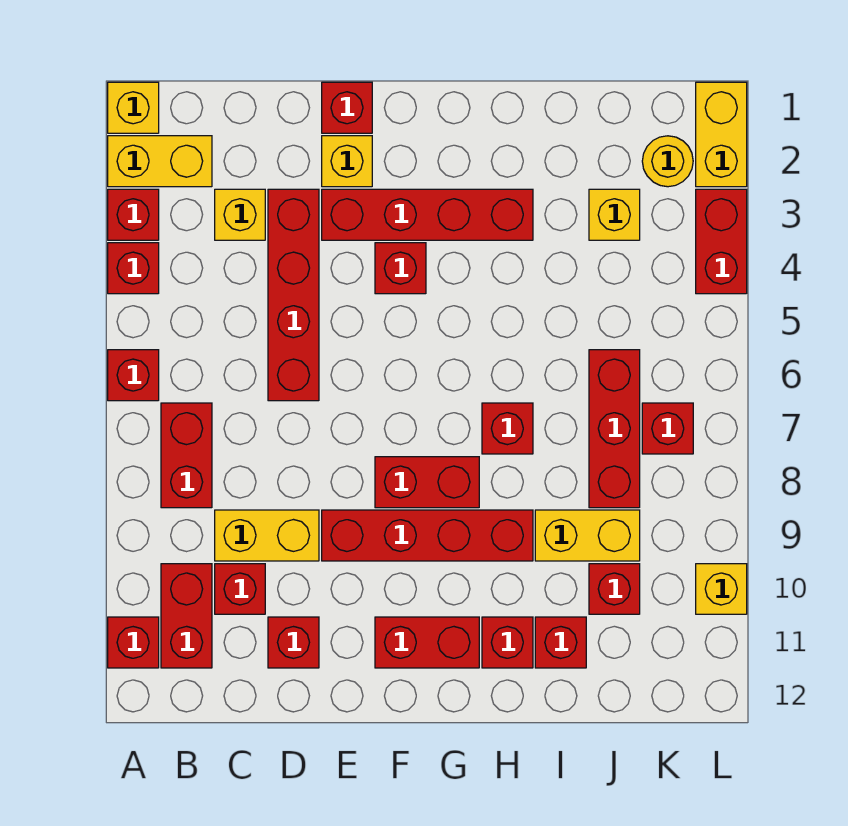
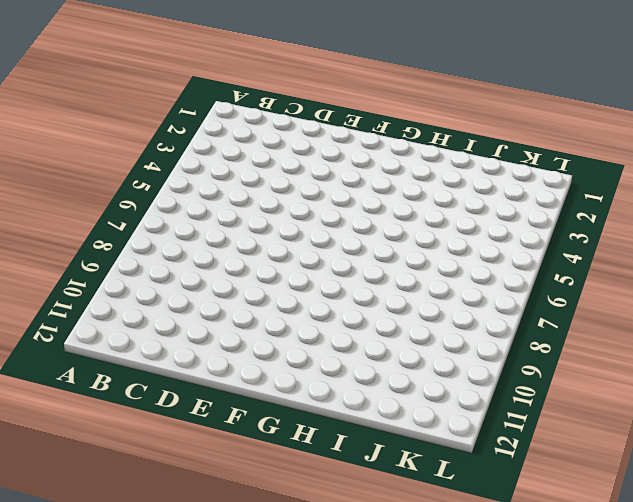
none -> yellow 1x1 brick [108,82,159,133]
none -> yellow 1x2 brick [108,136,212,187]
none -> red 1x1 brick [108,189,159,240]
none -> red 1x1 brick [108,243,159,294]

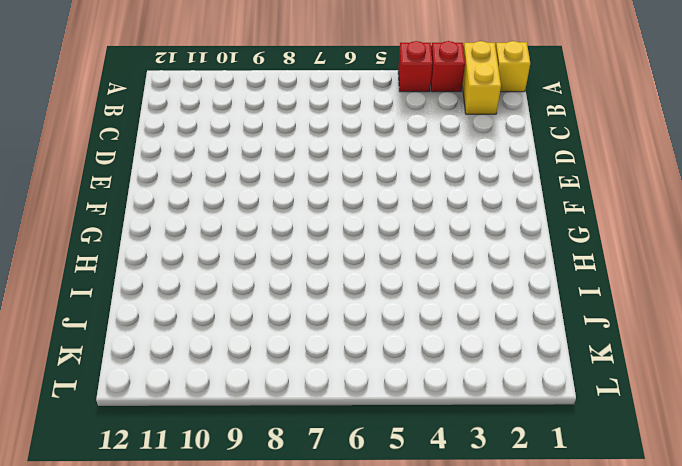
none -> red 1x1 brick [108,350,159,401]
none -> red 1x1 brick [108,617,159,668]
none -> red 1x2 brick [161,403,212,508]
none -> red 1x2 brick [161,564,212,668]

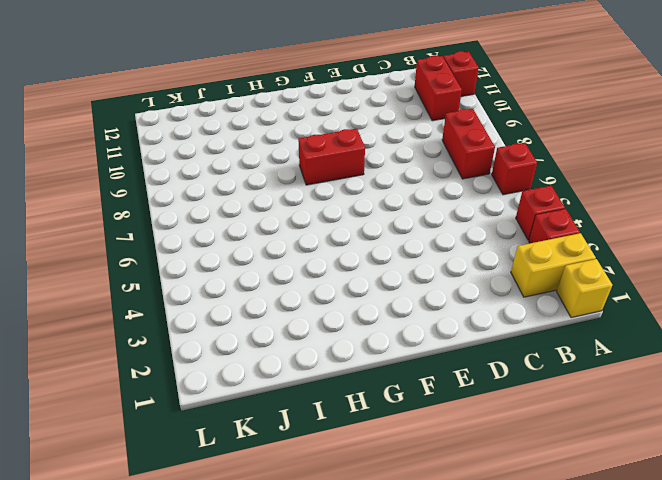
none -> yellow 1x1 brick [215,189,265,240]
none -> yellow 1x2 brick [215,510,319,561]
none -> red 1x1 brick [215,564,265,614]
none -> red 1x4 brick [268,189,319,401]

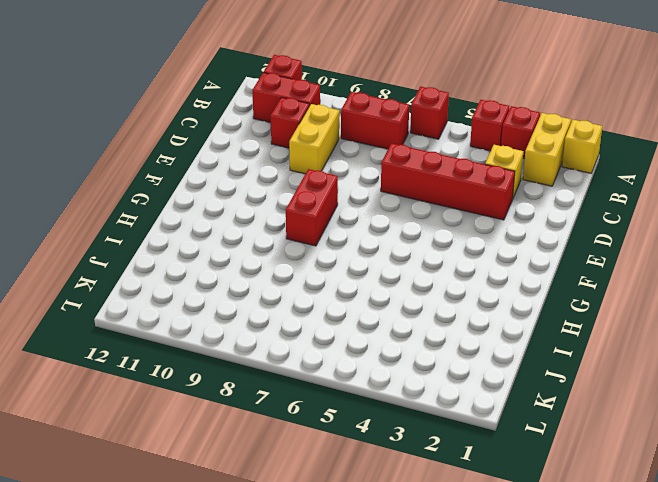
none -> red 1x1 brick [268,617,319,668]
none -> red 1x1 brick [322,82,372,133]
none -> yellow 1x1 brick [322,136,372,187]
none -> red 1x4 brick [322,189,533,240]

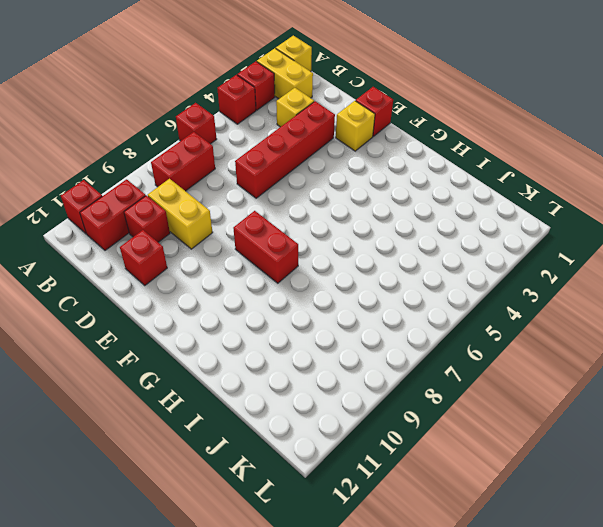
none -> red 1x4 brick [322,189,533,240]
none -> red 1x4 brick [322,510,533,561]
none -> red 1x1 brick [375,243,426,294]
none -> red 1x2 brick [375,617,479,668]

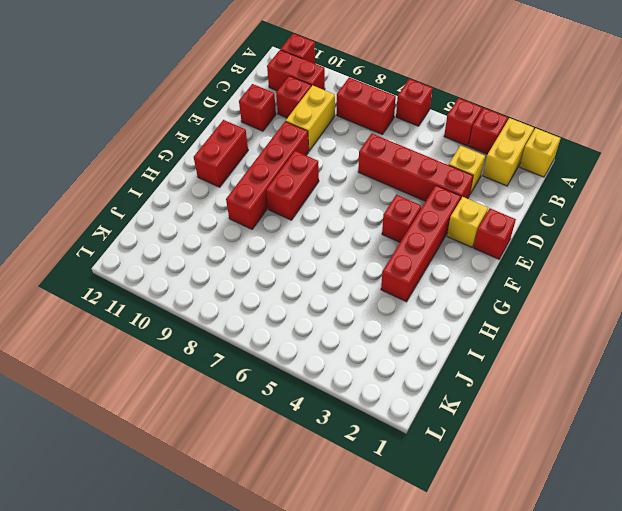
none -> red 1x1 brick [482,403,533,454]
none -> red 1x1 brick [482,617,533,668]
none -> yellow 1x2 brick [535,510,640,561]
none -> red 1x1 brick [535,617,586,668]

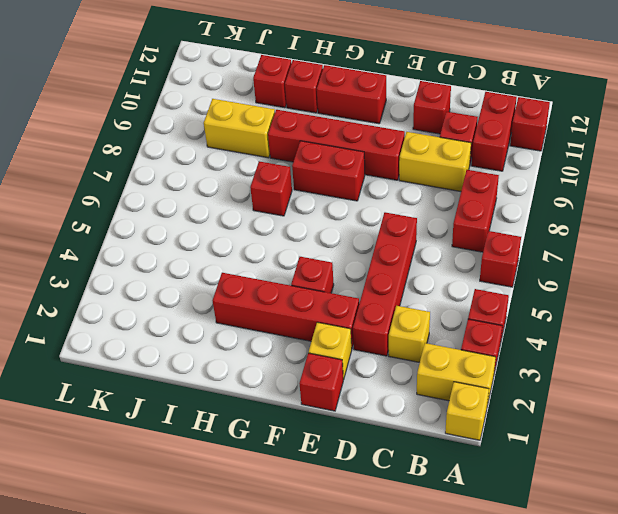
none -> yellow 1x1 brick [589,189,640,240]
none -> red 1x3 brick [589,350,640,508]
none -> red 1x1 brick [589,564,640,614]
none -> yellow 1x1 round brick [642,136,693,187]

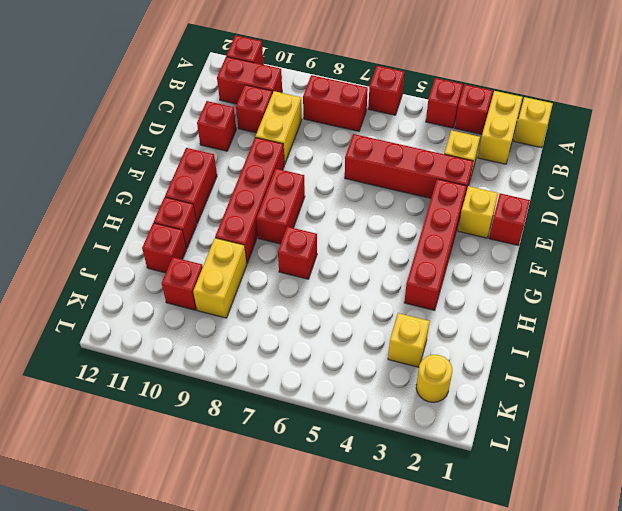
none -> red 1x1 brick [375,243,426,294]
none -> red 1x3 brick [589,350,640,508]
none -> red 1x1 brick [642,403,693,454]
none -> yellow 1x2 brick [696,82,747,187]

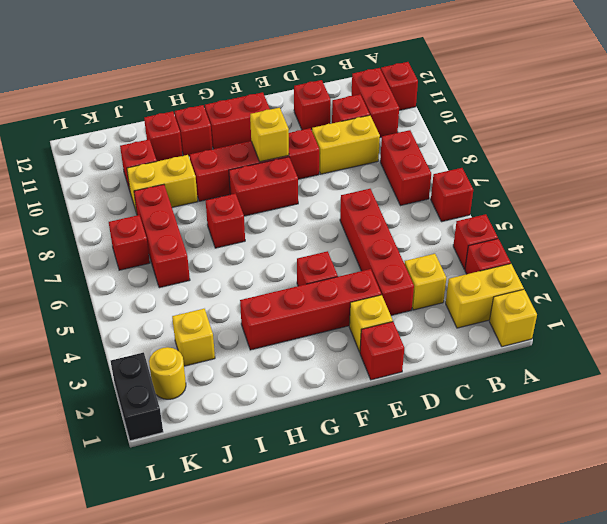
yellow 1x1 brick [250,108,289,162] -> yellow 1x1 brick moved to [696,564,747,614]
black 1x2 brick [111,352,163,441] -> yellow 1x2 brick [696,82,747,187]
none -> red 1x2 brick [696,189,747,294]

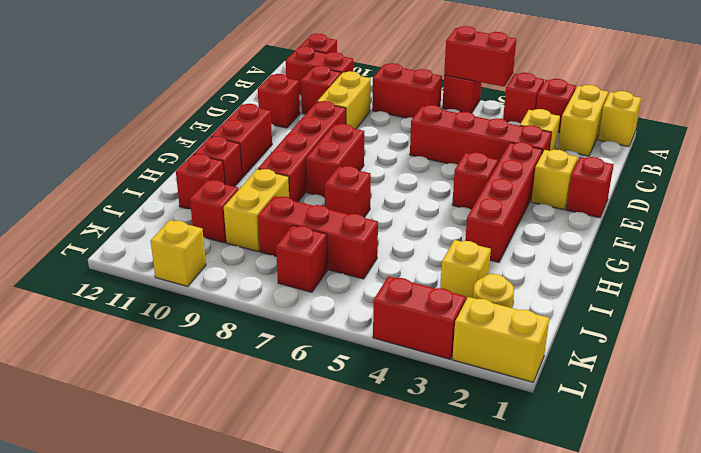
red 1x2 brick [444,26,516,87] -> none

